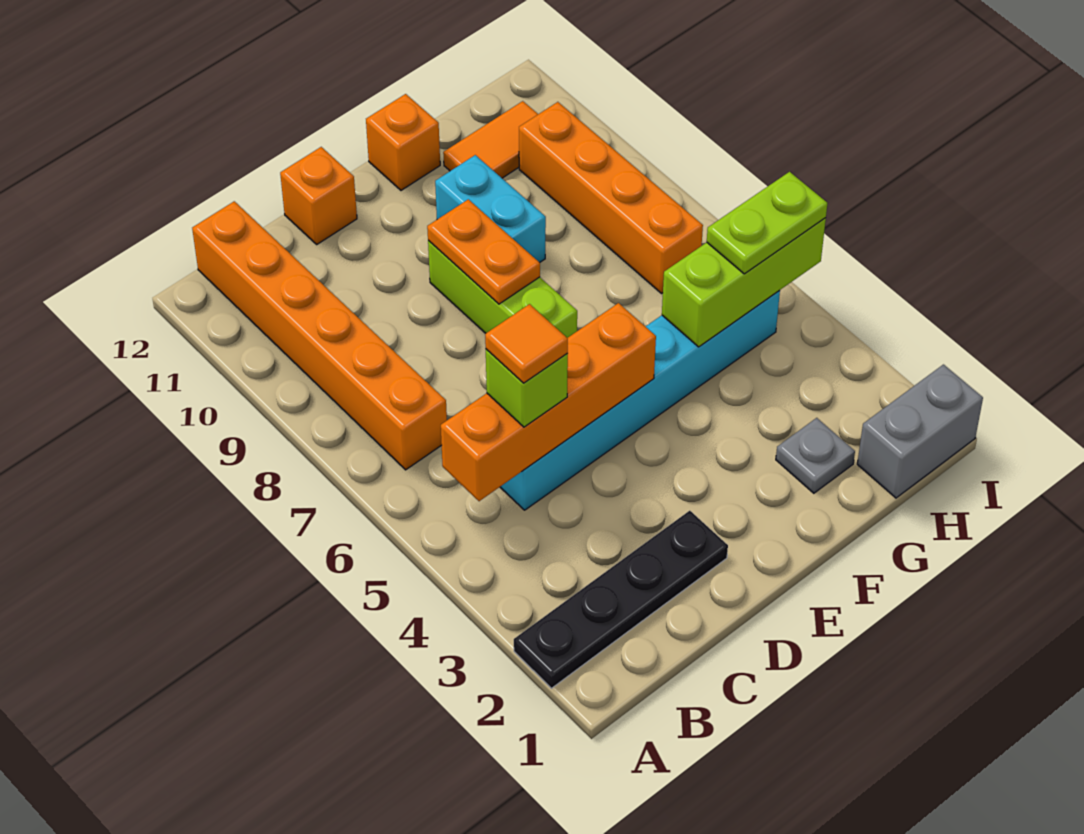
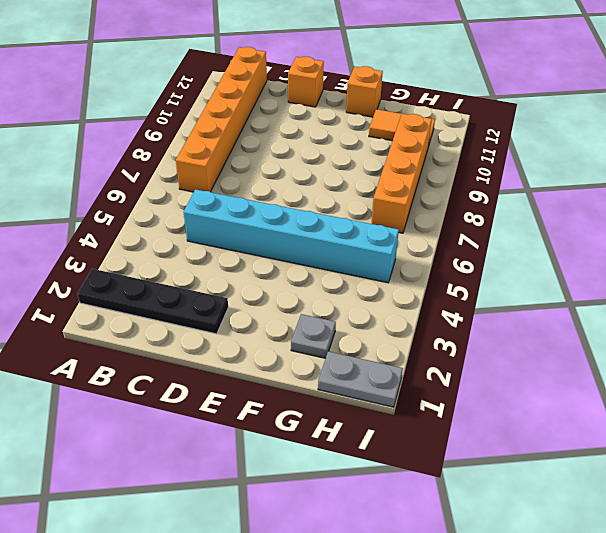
grey 1x2 plate [318,351,403,407] -> grey 1x2 brick [857,365,983,498]
none -> lime 1x3 brick [428,240,577,338]
none -> cyan 1x2 brick [435,155,546,262]
none -> orange 1x4 brick [441,303,656,501]

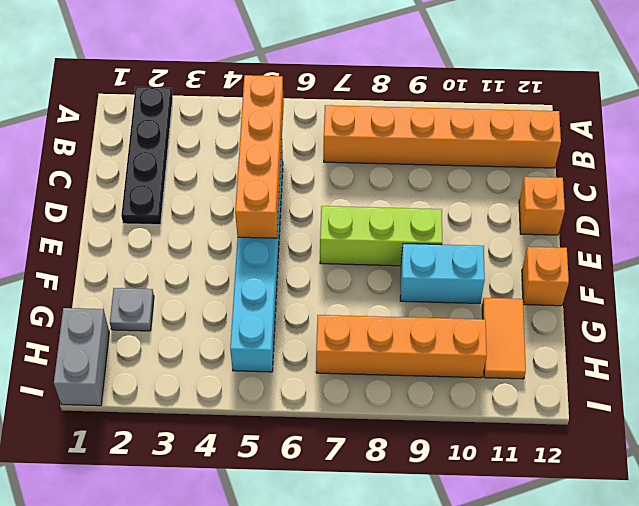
none -> orange 1x2 plate [427,199,540,304]
none -> lime 1x3 brick [662,218,826,347]
none -> lime 1x1 brick [486,349,568,427]

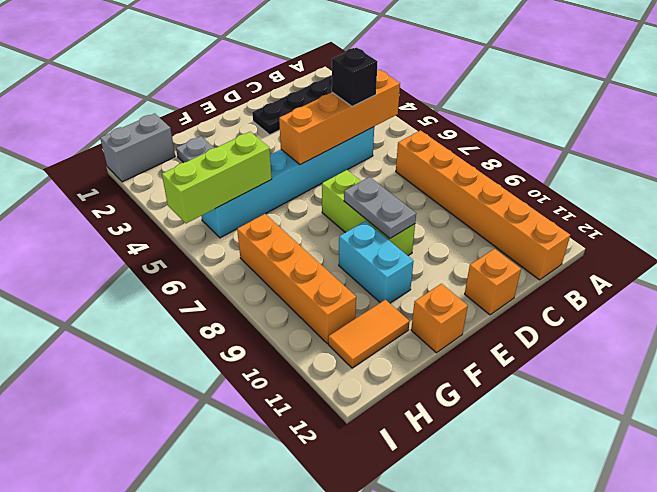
black 1x1 brick [332,48,378,106] -> lime 1x1 brick [486,349,568,427]
grey 1x2 plate [344,177,416,238] -> orange 1x2 plate [427,199,540,304]
none -> lime 1x2 plate [707,172,827,274]
none -> orange 1x1 tile [485,304,568,383]

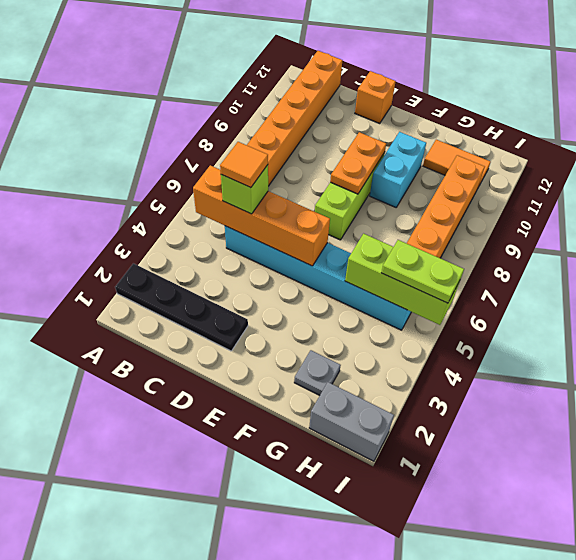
none -> orange 1x1 brick [366,94,440,190]

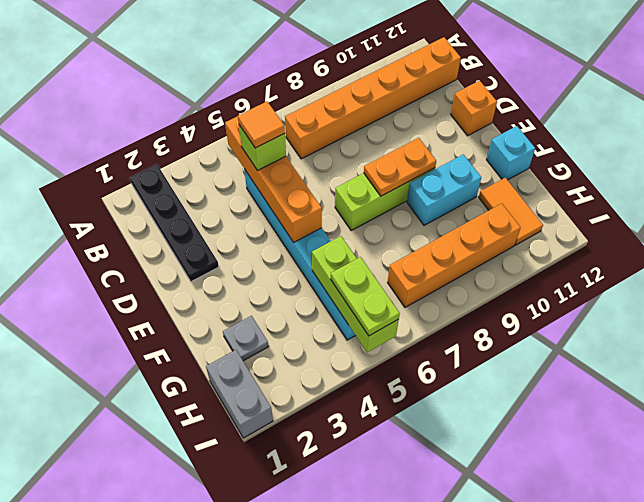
cyan 1x1 brick [486,126,535,180] -> orange 1x1 brick [366,94,440,190]

